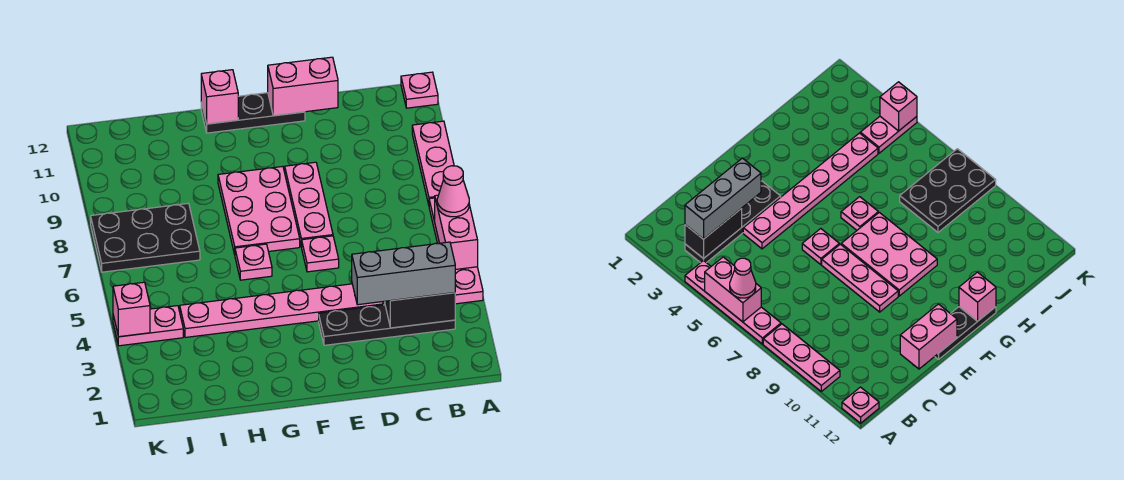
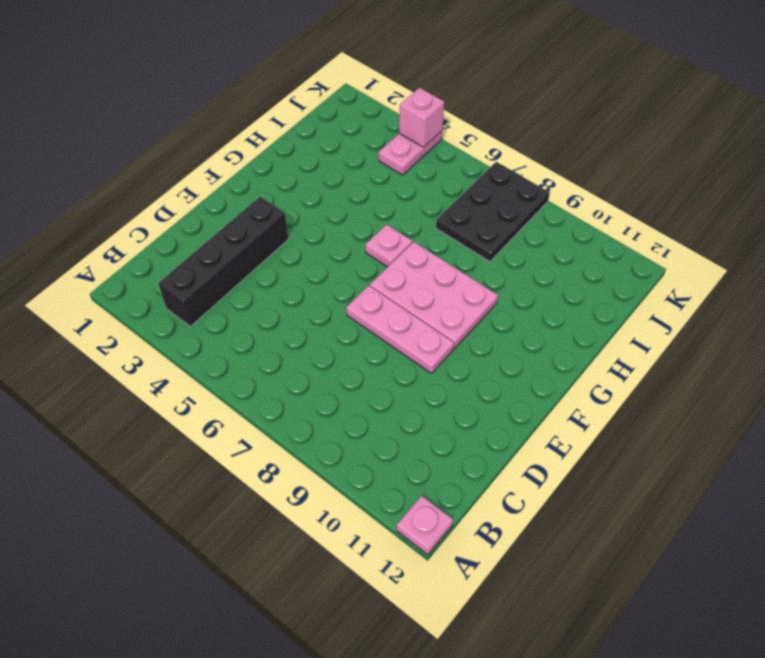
black 1x4 brick [158,196,288,326] -> black 1x4 plate [319,305,455,345]
none -> pink 1x4 plate [429,198,483,304]
none -> pink 1x3 plate [412,121,454,205]
none -> pink 1x6 plate [180,284,383,337]

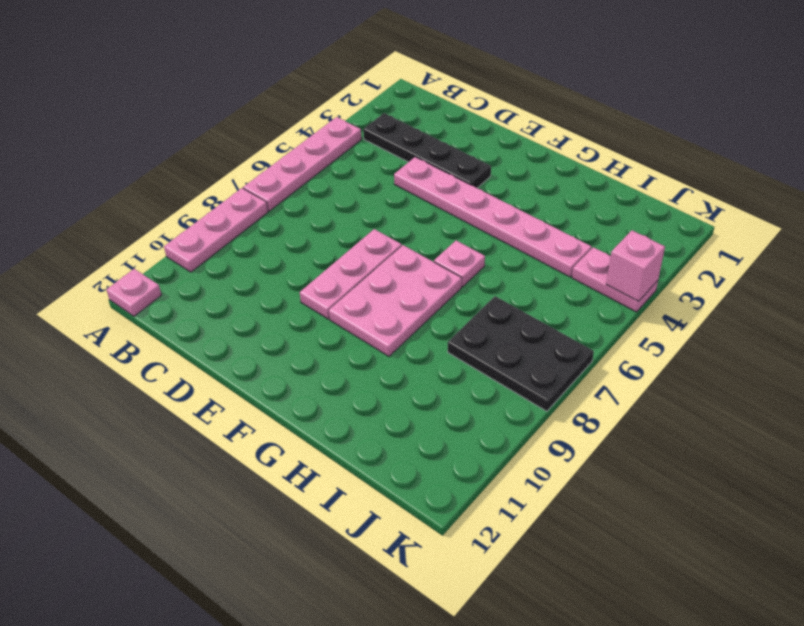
none -> pink 1x1 plate [302,236,339,272]
none -> black 1x3 plate [201,93,305,133]
none -> pink 1x2 brick [435,195,478,269]

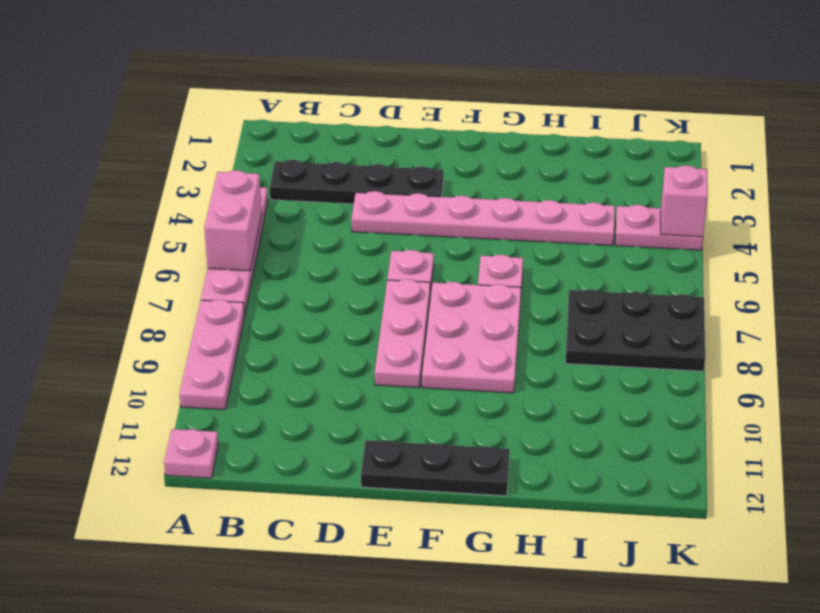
none -> black 1x2 brick [385,293,455,328]
none -> pink 1x2 brick [268,57,338,116]
none -> pink 1x1 brick [201,70,238,124]

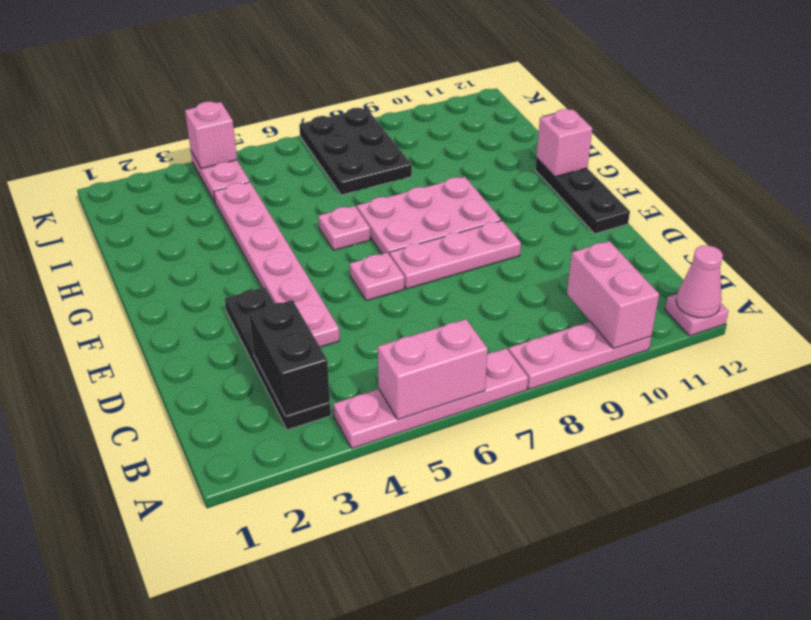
pink 1x2 brick [567,241,659,348] -> pink 1x2 brick moved to [268,57,338,116]
pink 1x1 cone [676,245,723,318] -> pink 1x1 cone moved to [437,166,469,217]
none -> grey 1x3 brick [352,242,455,305]

